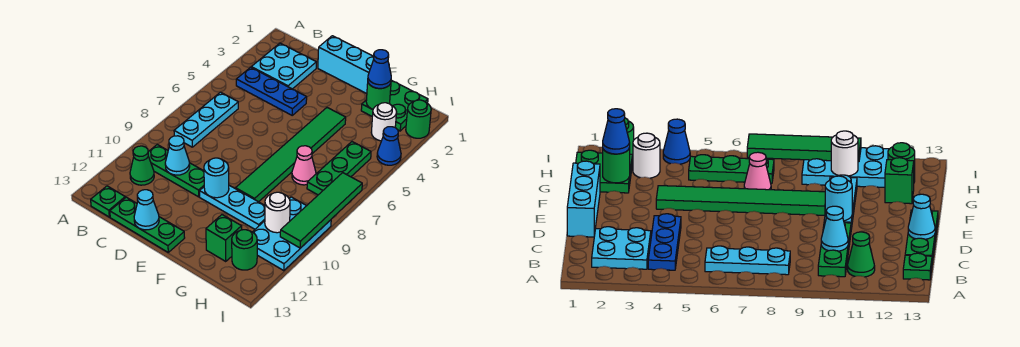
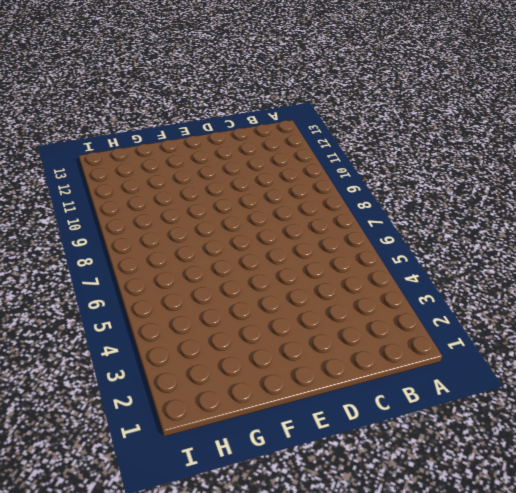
none -> cyan 2x2 plate [251,43,316,89]
none -> blue 1x3 plate [236,67,307,115]
none -> cyan 1x3 plate [174,92,238,147]

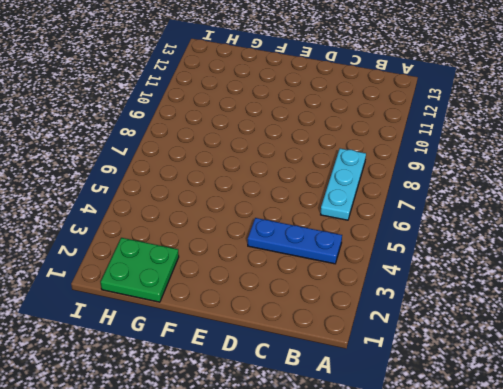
none -> cyan 2x2 plate [251,43,316,89]
none -> green 1x3 plate [148,145,204,197]
none -> green 1x1 cone [130,146,154,185]

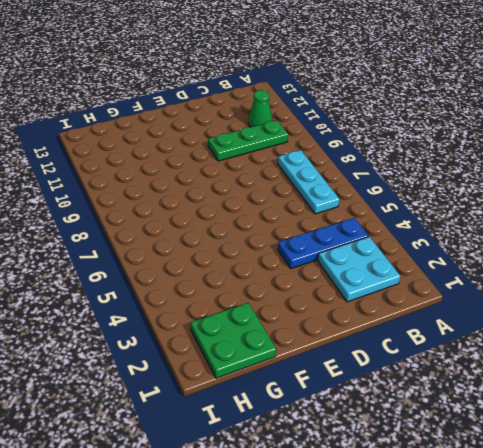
none -> green 1x1 plate [91,186,125,217]
none -> green 1x3 plate [110,197,185,252]
none -> cyan 1x3 brick [318,36,374,94]

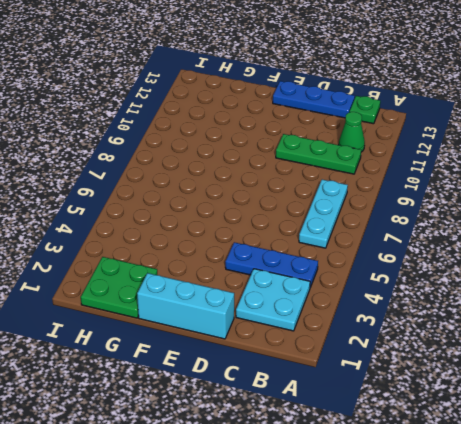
blue 1x3 plate [273,81,355,118] -> green 1x3 plate [110,197,185,252]
none -> cyan 1x3 plate [200,185,265,229]
none -> green 1x6 tile [236,108,346,202]
none -> pink 1x1 cone [292,146,316,185]

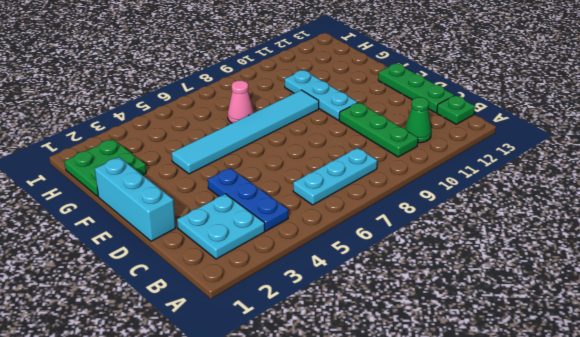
cyan 1x6 tile [172,90,319,174] -> green 1x6 tile [236,108,346,202]
none -> green 1x1 brick [206,215,242,262]
none -> white 1x1 round brick [371,103,396,141]
none -> green 1x3 plate [307,142,371,195]

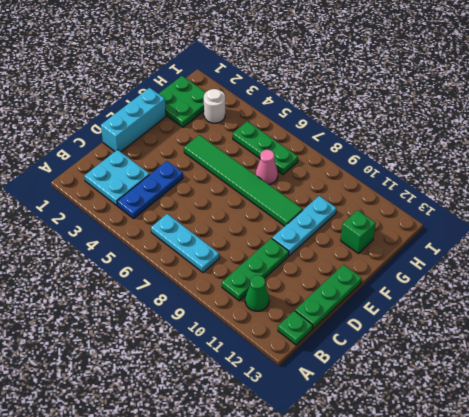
none -> cyan 2x3 plate [253,197,331,271]
none -> green 1x1 round brick [232,230,257,270]
none -> green 1x1 round brick [406,100,431,138]

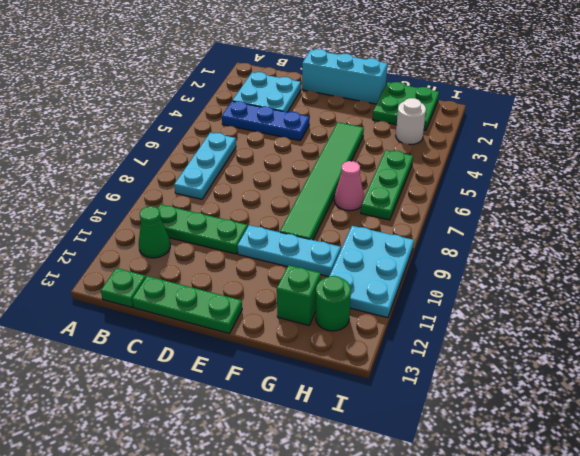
none -> green 1x1 round brick [406,100,431,138]
none -> blue 1x1 cone [377,127,401,165]
none -> cyan 1x1 cone [165,136,190,175]

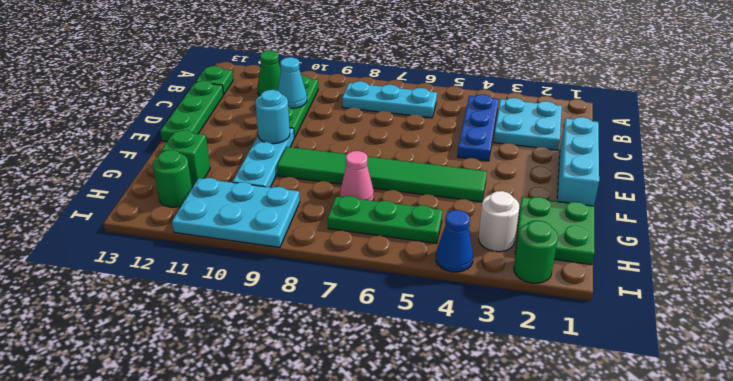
none -> cyan 1x1 cone [134,190,159,230]
none -> green 1x1 round brick [366,83,391,109]
none -> white 1x1 round brick [265,192,290,233]

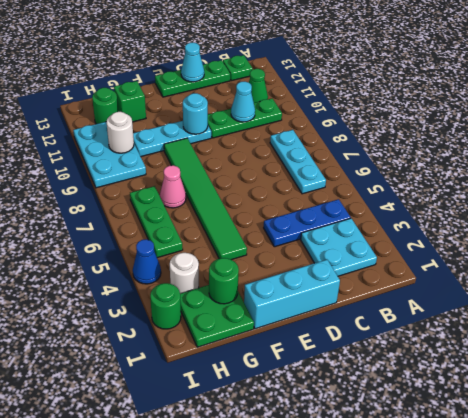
none -> green 1x4 tile [280,173,362,248]
none -> blue 1x1 cone [368,50,391,88]

